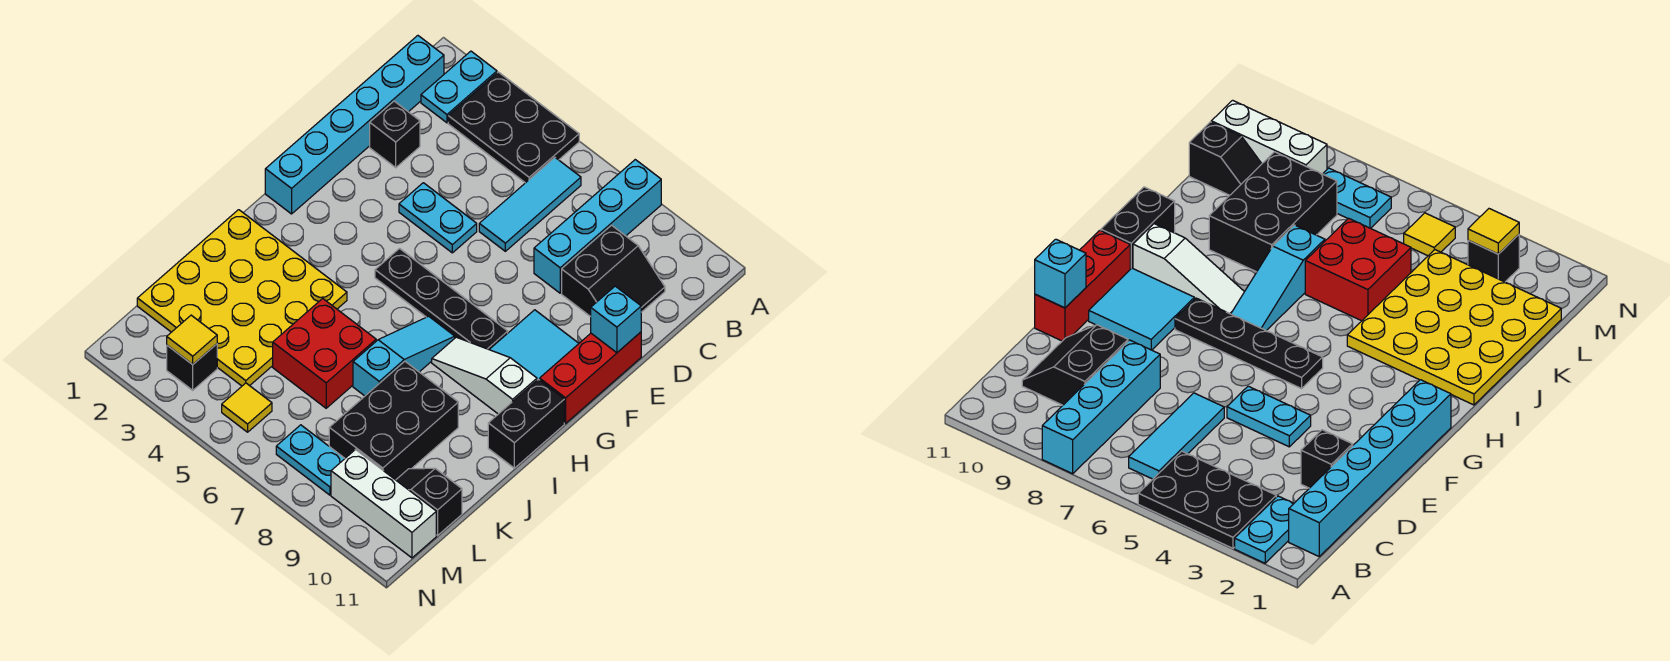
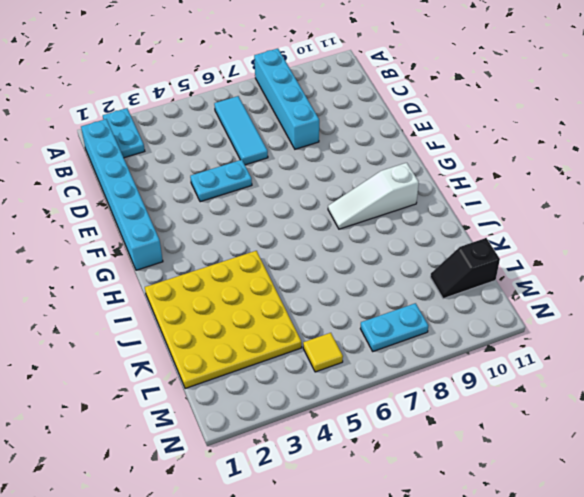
none -> black 2x3 plate [448,72,579,183]
none -> black 2x2 slope [562,225,665,317]
none -> black 1x1 brick [370,101,420,168]

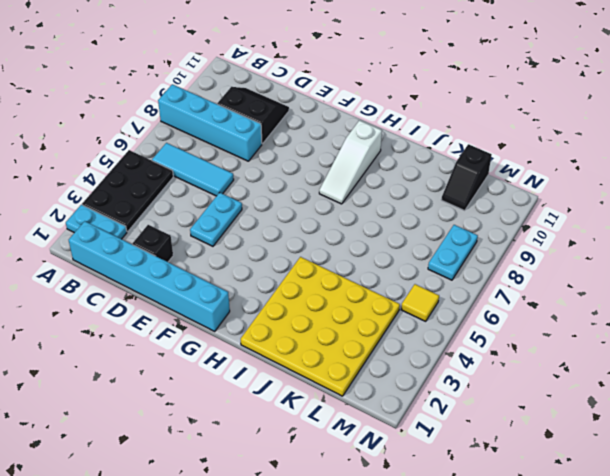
none -> red 1x3 brick [540,332,641,423]
none -> cyan 2x2 tile [489,310,579,380]
none -> black 1x4 plate [375,249,508,349]

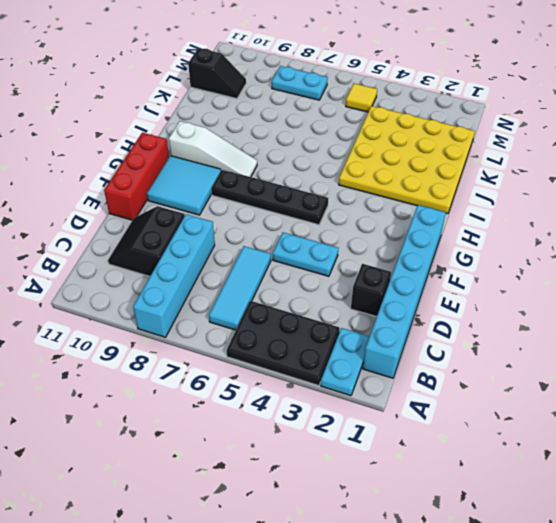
none -> cyan 1x3 slope [353,316,455,396]
none -> black 1x2 brick [488,379,564,468]
none -> red 2x2 brick [273,298,376,408]

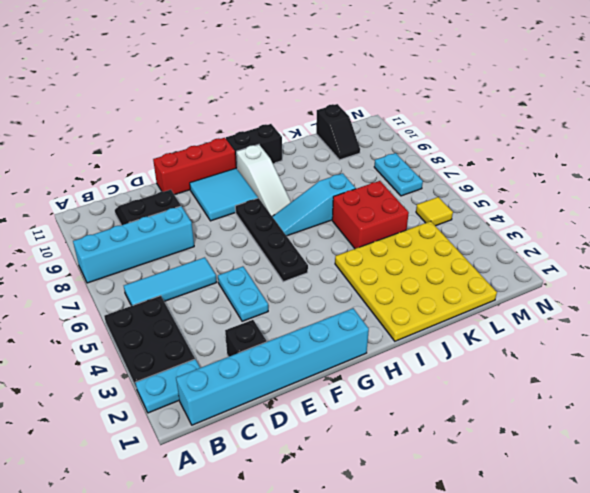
none -> black 2x3 brick [329,362,458,480]
none -> black 1x1 brick [167,344,217,390]
none -> white 1x3 brick [331,450,436,558]

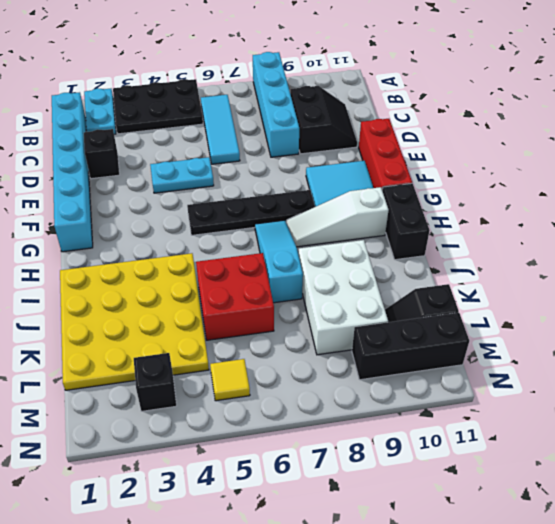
white 2x3 brick [298,240,388,355] -> black 2x3 brick [329,362,458,480]
black 1x3 brick [352,313,469,380] -> white 1x3 brick [331,450,436,558]
none -> cyan 1x2 plate [276,425,345,495]
none -> cyan 1x1 brick [591,286,641,353]
none -> yellow 1x1 tile [167,315,217,365]

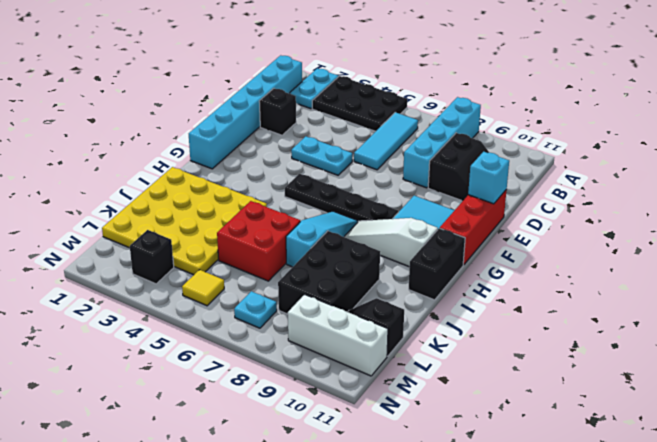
cyan 1x1 plate [234,291,277,328] -> cyan 1x2 plate [276,425,345,495]
none -> yellow 1x1 tile [167,315,217,365]

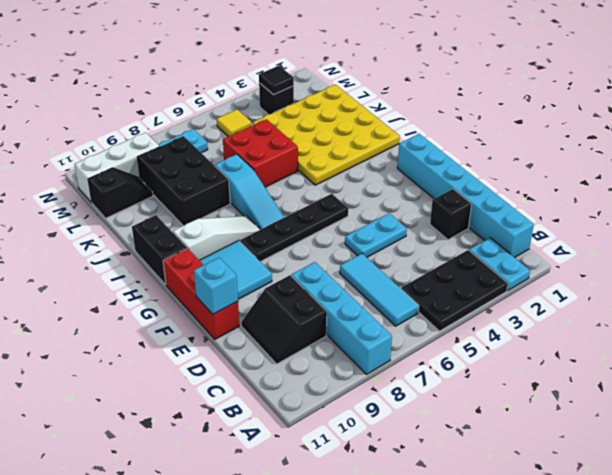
black 1x1 tile [259,66,294,95] -> yellow 1x1 tile [167,315,217,365]

